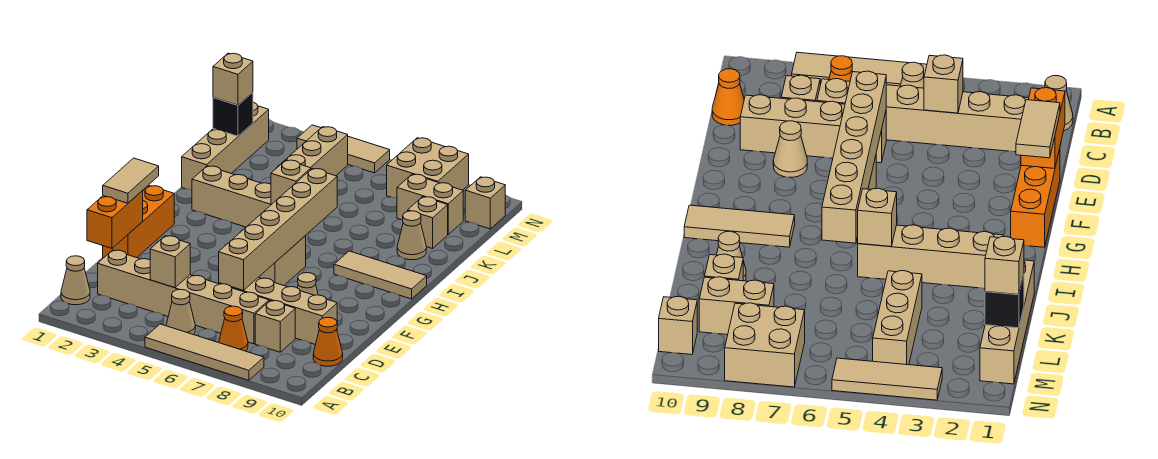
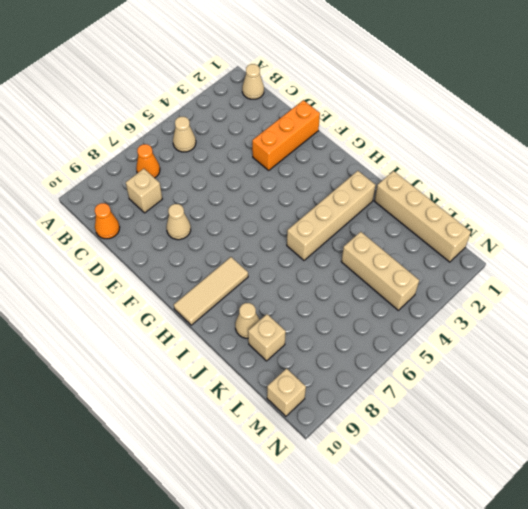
orange 1x3 brick [252,100,320,170] -> orange 1x3 brick turned to [103,186,174,258]
none -> tan 1x4 tile [145,324,264,380]
none -> tan 1x6 brick [98,250,269,344]
none -> tan 1x4 brick [219,278,337,345]

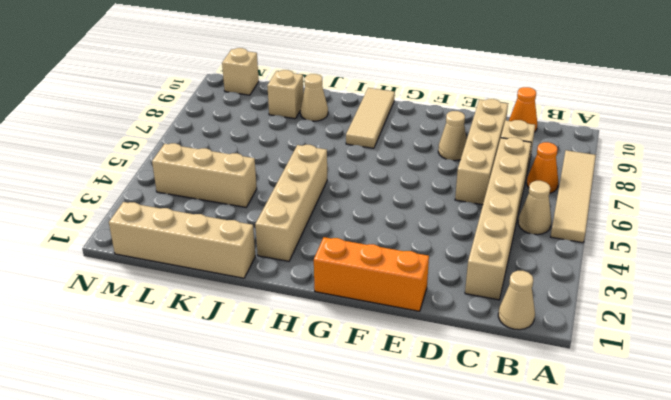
none -> tan 1x2 brick [258,236,306,285]
none -> tan 1x2 brick [397,174,463,234]
none -> tan 2x2 brick [387,138,469,198]

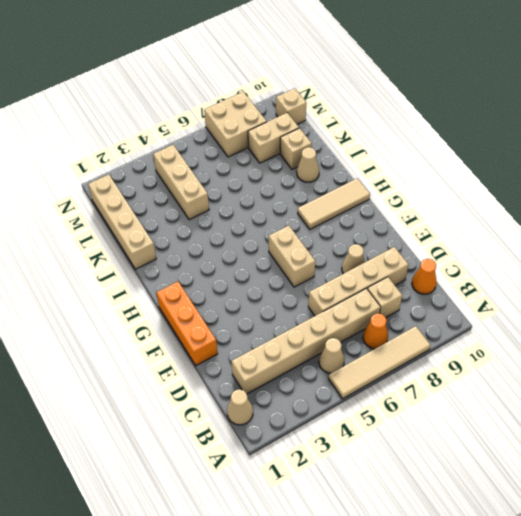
none -> tan 1x4 brick [192,166,271,227]
none -> tan 1x3 tile [297,125,390,173]
none -> tan 1x1 brick [150,236,190,288]

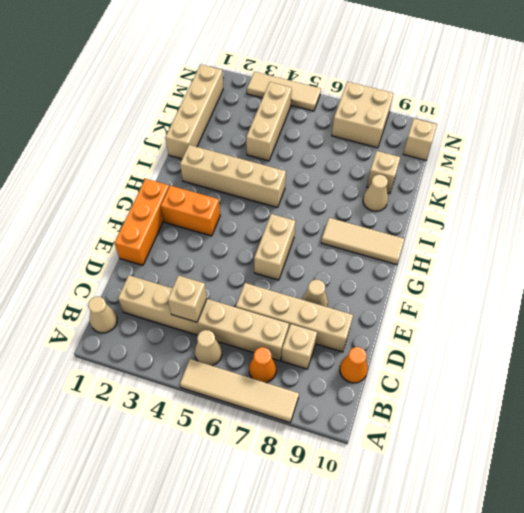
orange 1x2 brick [161,186,220,236] -> orange 1x2 brick turned to [87,191,143,248]
none -> tan 1x2 brick [397,174,463,234]
none -> tan 1x6 brick [219,168,337,290]
none -> tan 1x1 brick [271,160,311,204]

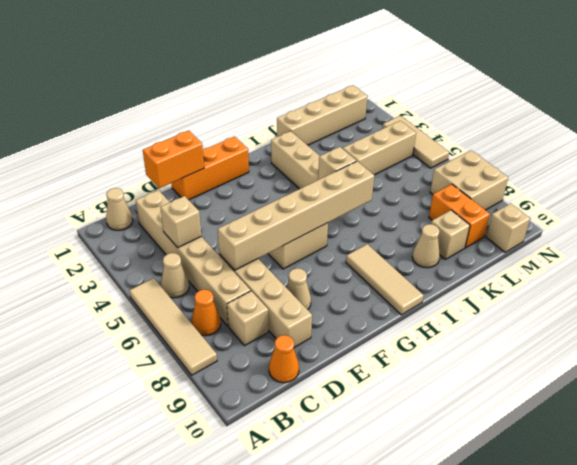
orange 1x2 brick [429,184,490,248] -> tan 1x2 brick [397,174,463,234]
none -> black 1x1 brick [213,92,253,136]
none -> tan 1x2 tile [103,158,159,203]
none -> tan 1x1 brick [213,53,253,105]

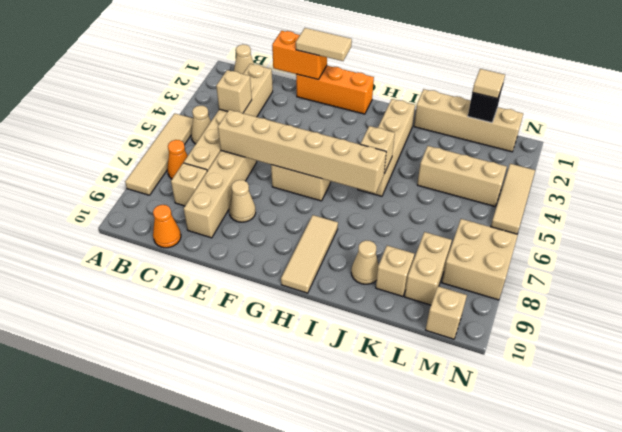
tan 1x1 tile [472,69,505,99] -> tan 1x1 brick [213,53,253,105]

